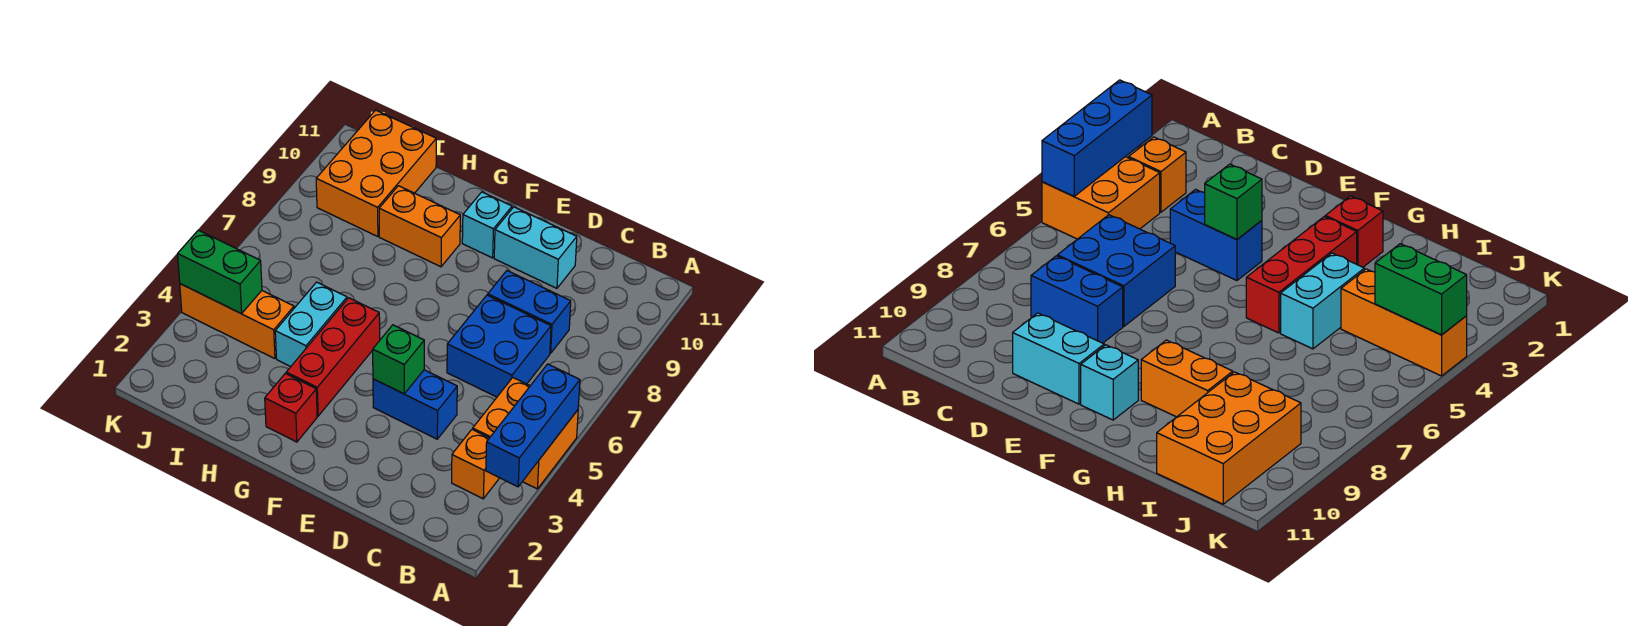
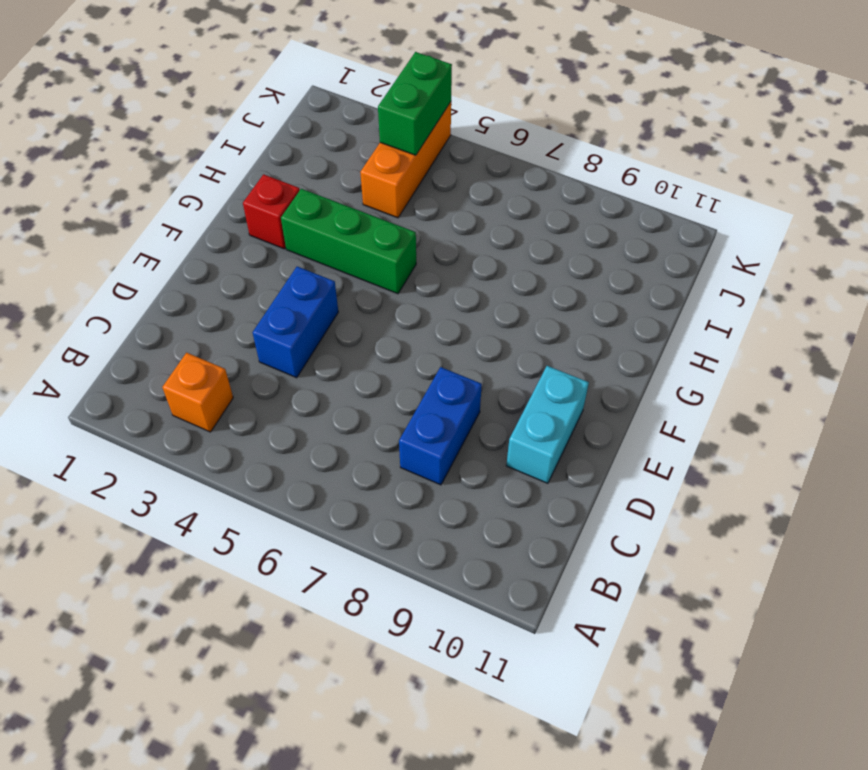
green 1x3 brick [281,189,416,294] -> red 1x3 brick [286,298,380,416]
none -> orange 2x2 brick [473,378,578,489]
none -> blue 2x2 brick [447,295,551,397]
none -> cyan 1x1 brick [462,192,512,258]

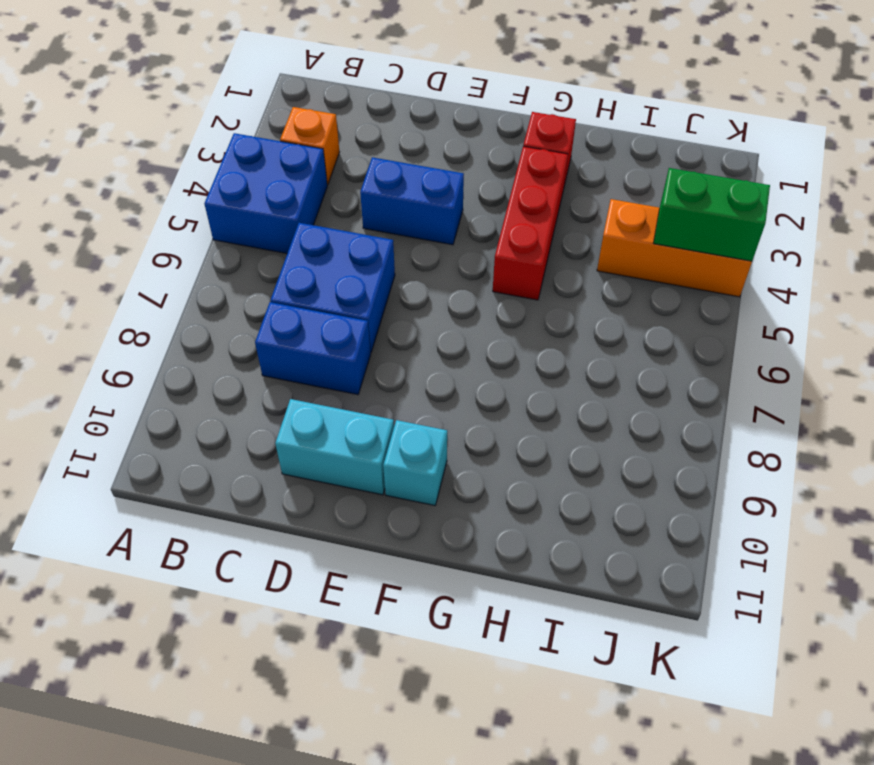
blue 2x2 brick [204,133,327,253] -> orange 2x2 brick [473,378,578,489]
none -> orange 1x2 brick [379,186,460,267]
none -> cyan 1x2 brick [275,282,347,367]
none -> orange 2x3 brick [316,110,436,237]

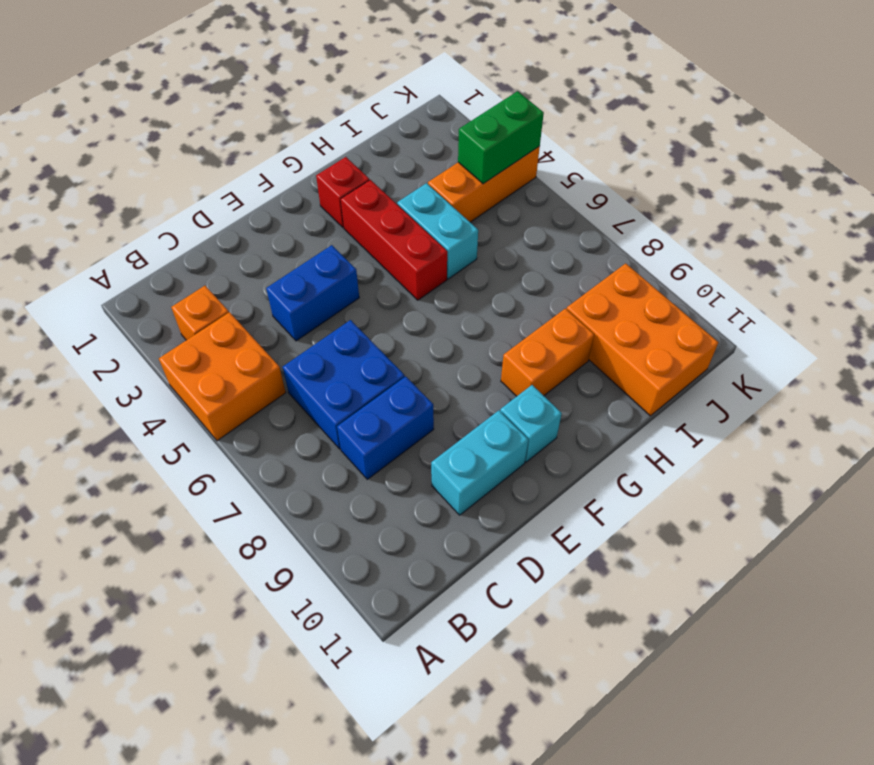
none -> blue 1x3 brick [486,364,580,487]
none -> green 1x1 brick [373,325,424,394]

